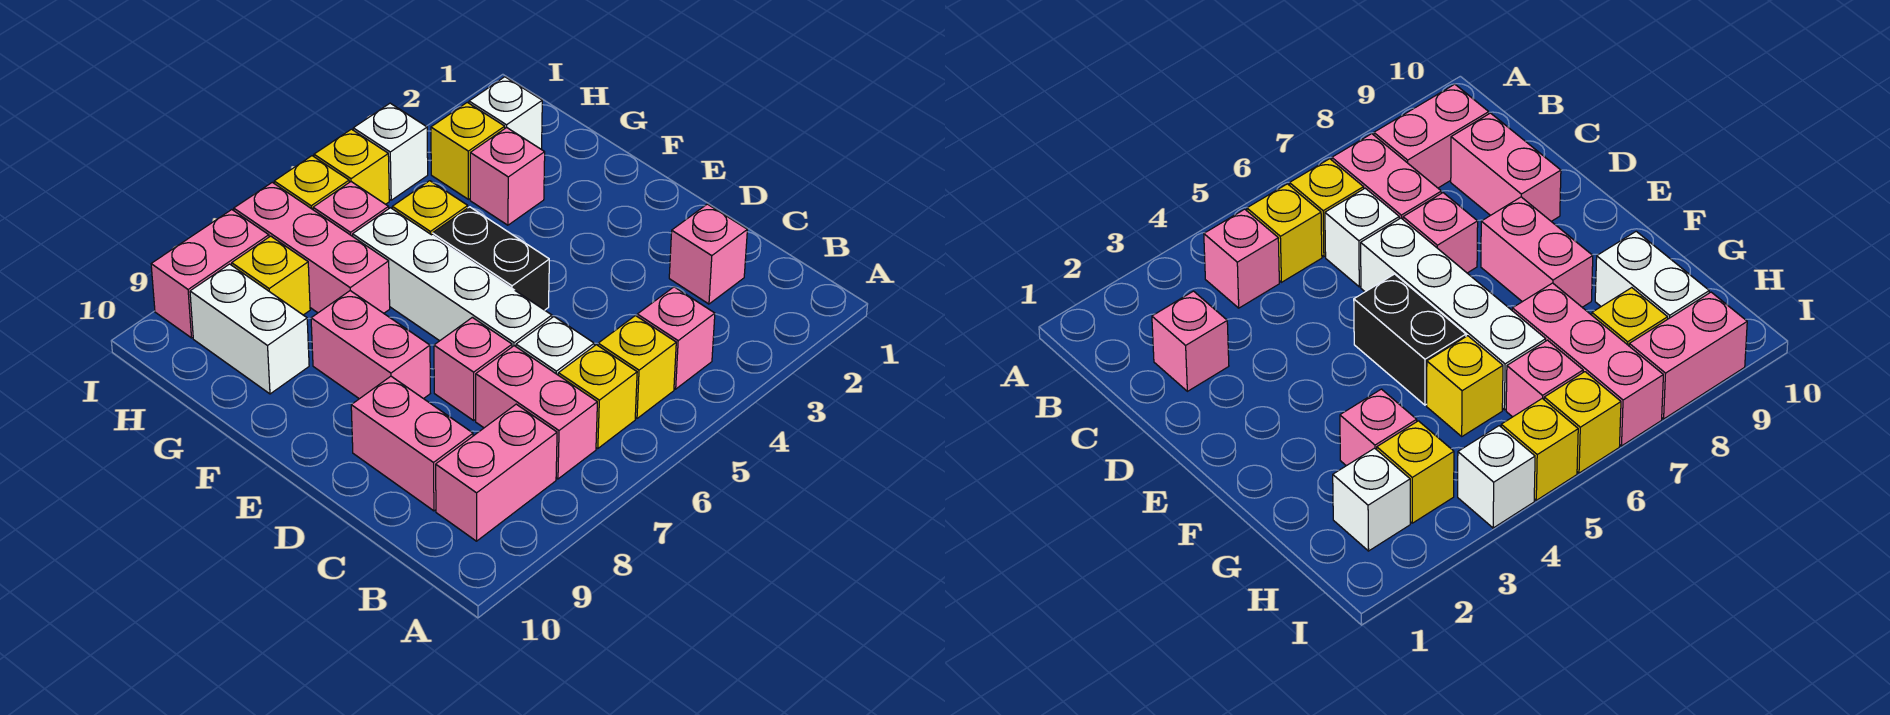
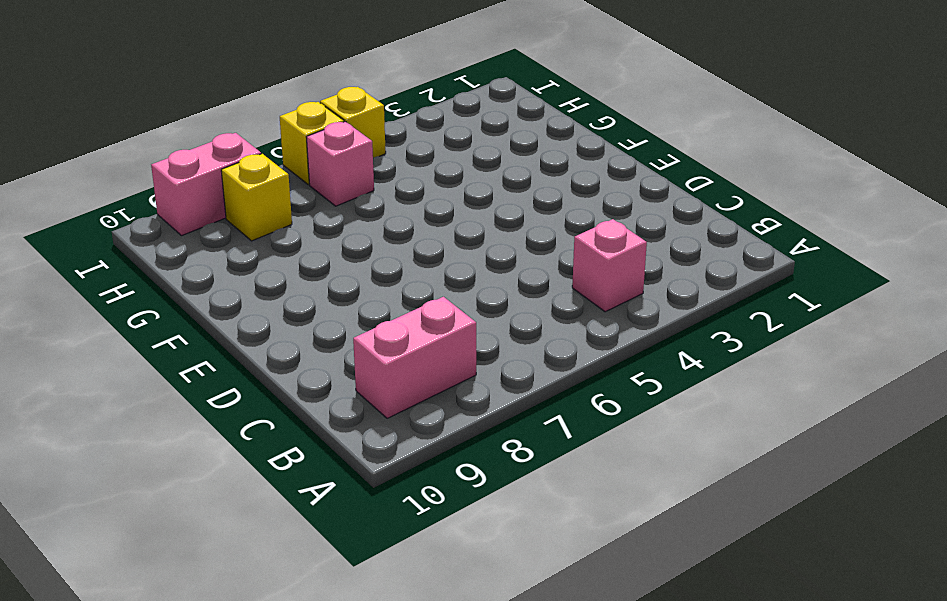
none -> yellow 1x1 brick [598,316,676,418]
none -> yellow 1x1 brick [558,345,637,449]
none -> pink 1x2 brick [476,346,597,479]

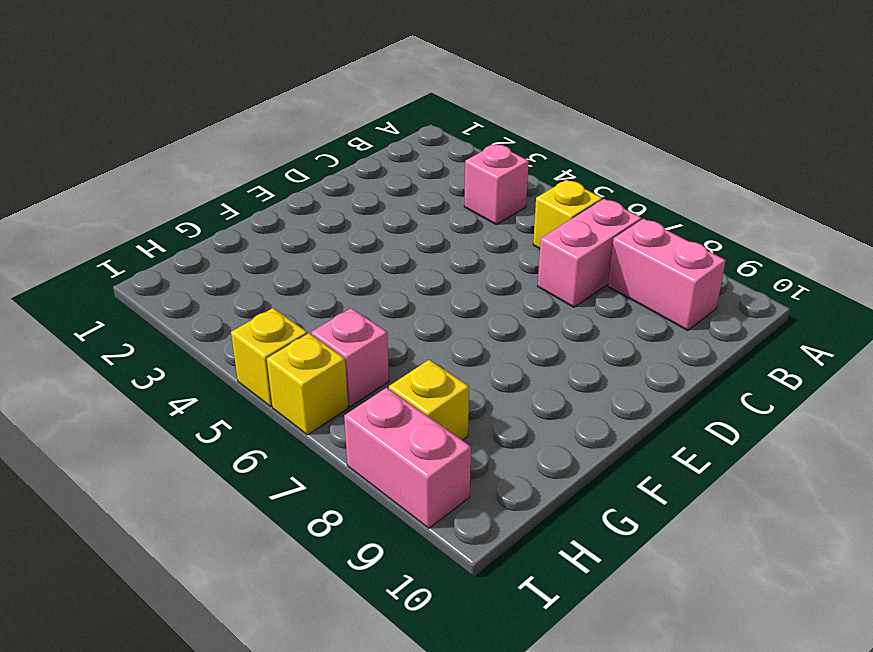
none -> yellow 1x1 brick [598,316,676,418]
none -> pink 1x1 brick [669,204,747,304]
none -> white 1x1 brick [516,317,594,375]

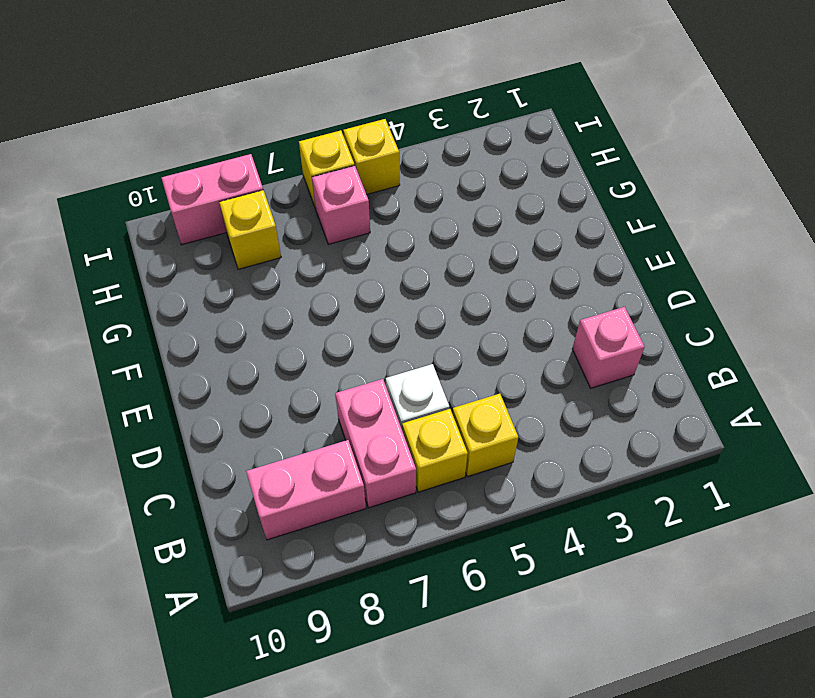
none -> pink 1x1 brick [637,287,715,389]
none -> pink 1x2 brick [351,376,473,511]
none -> white 1x4 brick [353,208,552,347]

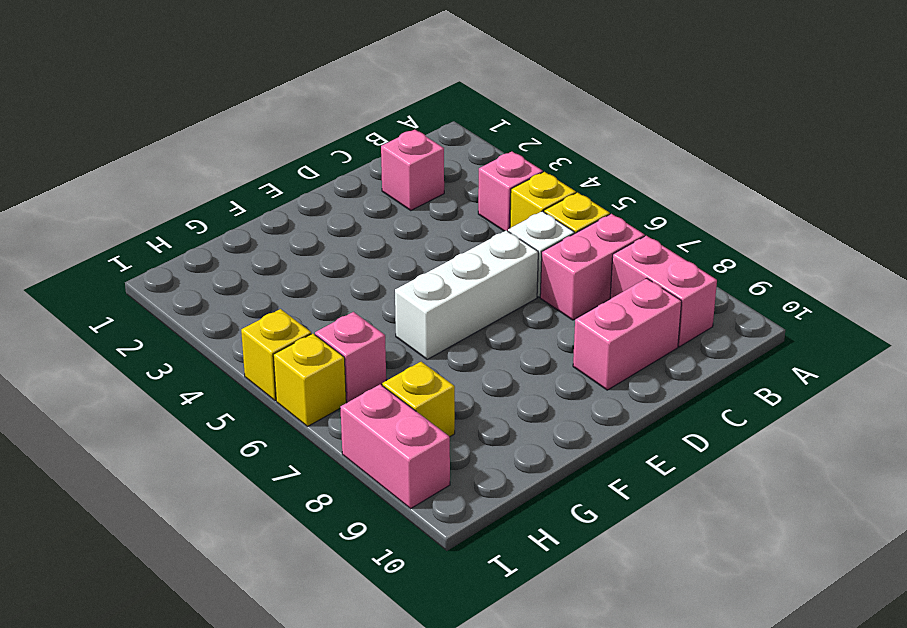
white 1x3 brick [395,230,538,359] -> white 1x4 brick [353,208,552,347]
none -> pink 1x1 brick [434,317,512,420]
none -> black 1x2 brick [432,207,549,310]
none -> pink 1x2 brick [311,291,430,399]

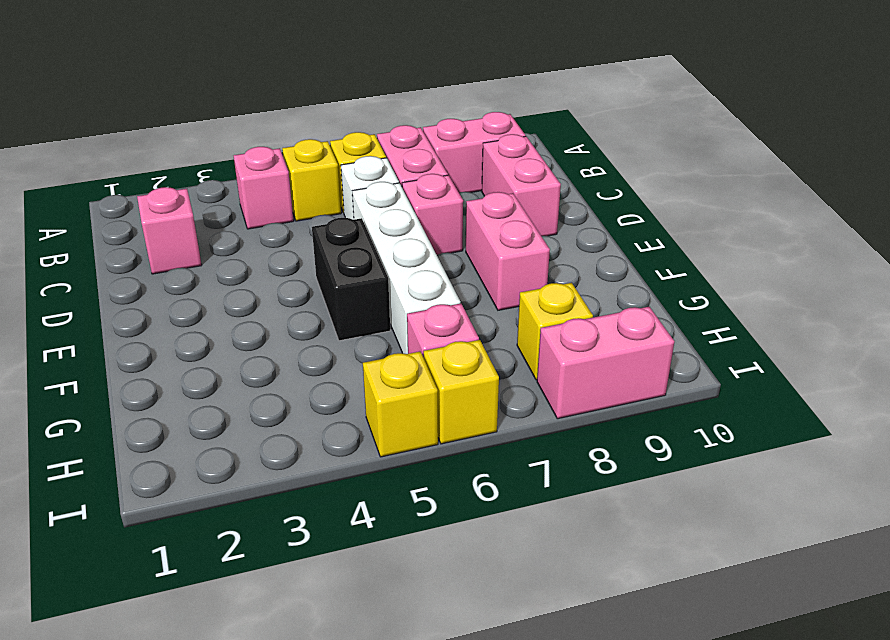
none -> pink 1x1 brick [470,128,545,225]
none -> yellow 1x1 brick [392,181,468,235]
none -> pink 1x3 brick [234,182,390,313]

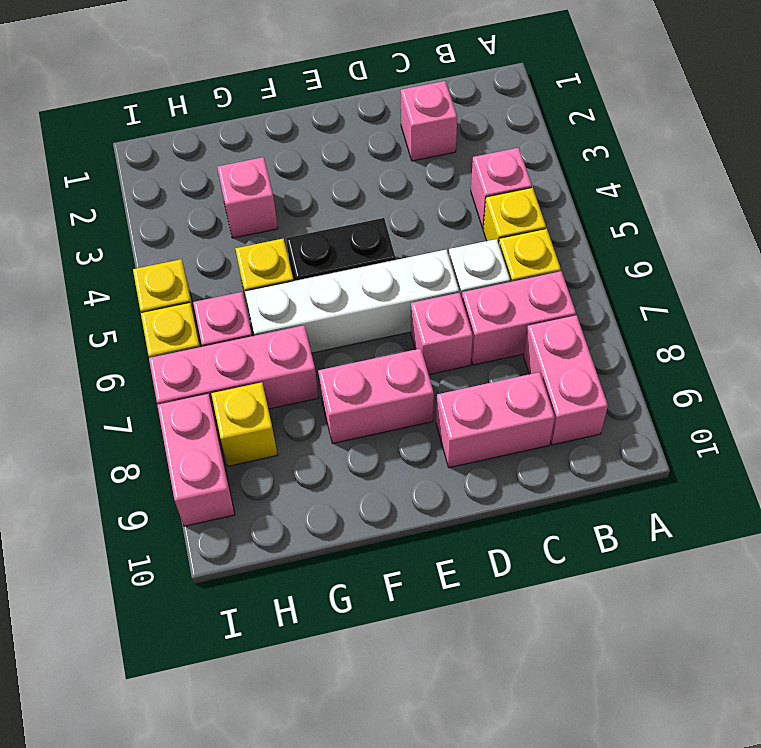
none -> white 1x2 brick [190,264,309,394]
none -> white 1x1 brick [469,77,542,149]
none -> yellow 1x1 brick [431,102,505,199]

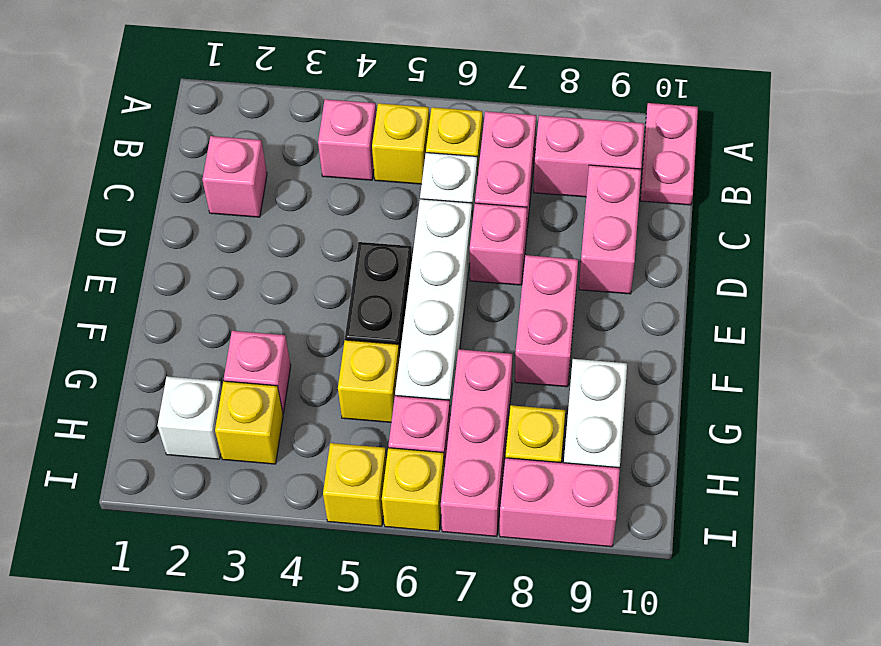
pink 1x2 plate [640,103,698,205] -> none
none -> white 1x1 brick [353,103,428,200]

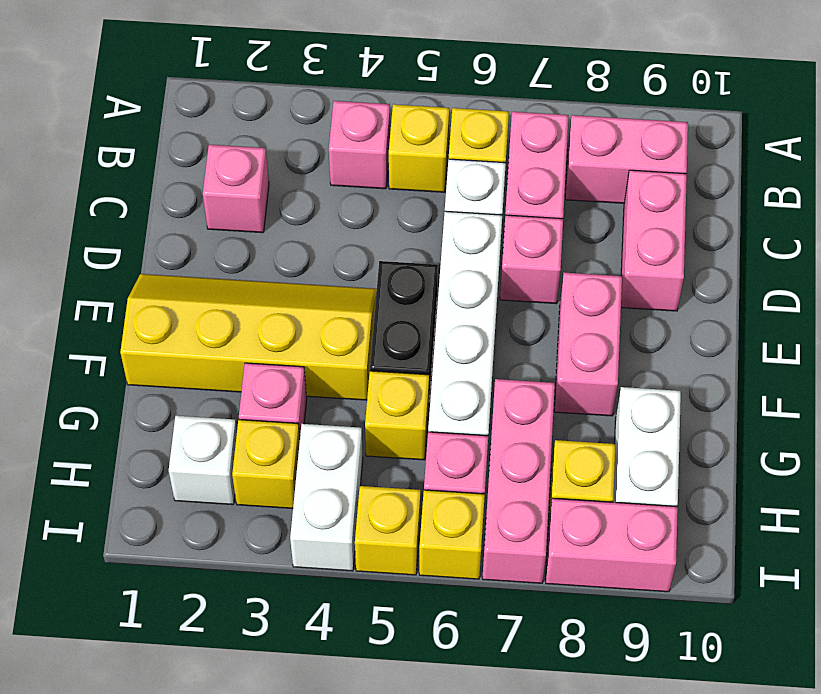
yellow 2x4 slope [120,274,377,400] -> none
white 1x2 brick [290,424,363,571] -> white 1x1 brick [353,103,428,200]

